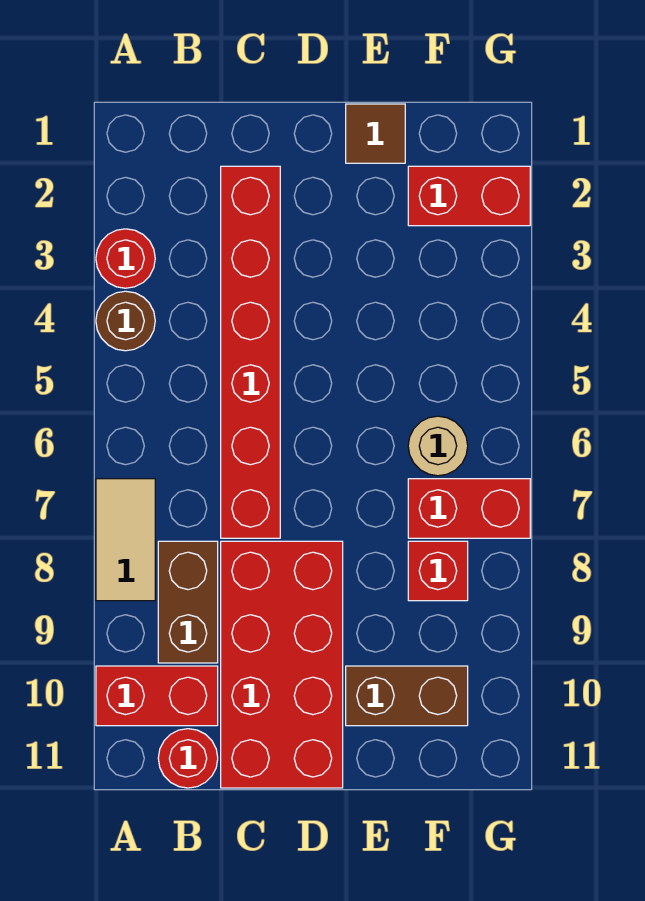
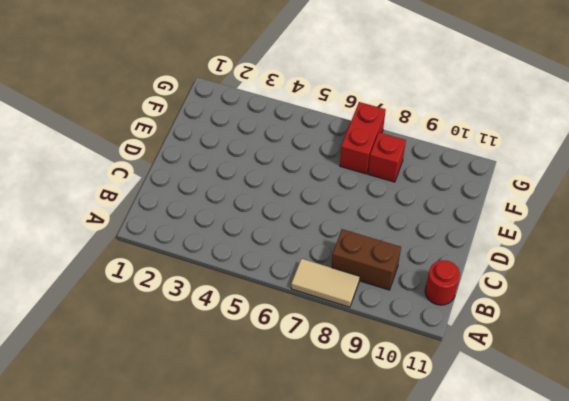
none -> red 1x1 round brick [96,229,155,288]
none -> brown 1x1 round brick [96,291,155,351]
none -> red 1x2 brick [96,666,218,726]

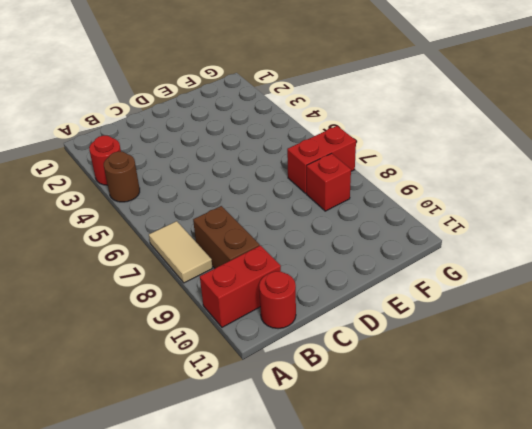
none -> red 1x6 brick [221,166,280,538]
none -> red 2x4 brick [221,541,343,788]
none -> brown 1x1 tile [346,104,405,163]

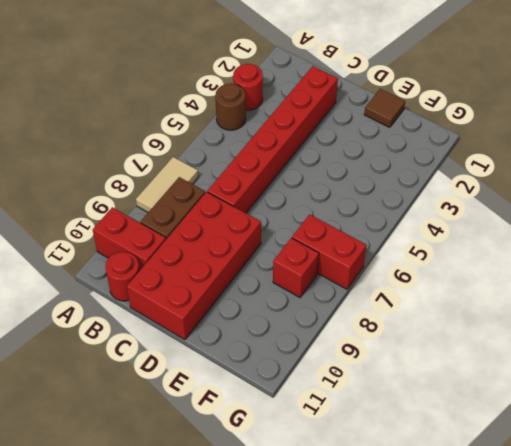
none -> brown 1x2 brick [346,666,468,726]
none -> red 1x2 brick [408,166,530,226]
none -> tan 1x1 round brick [408,416,468,476]

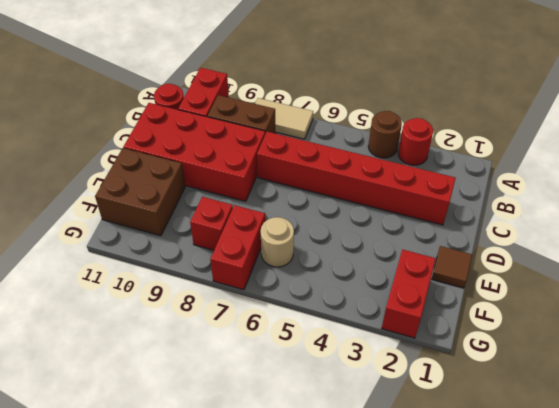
brown 2x2 brick [95,148,185,236] -> brown 1x2 brick [346,666,468,726]

